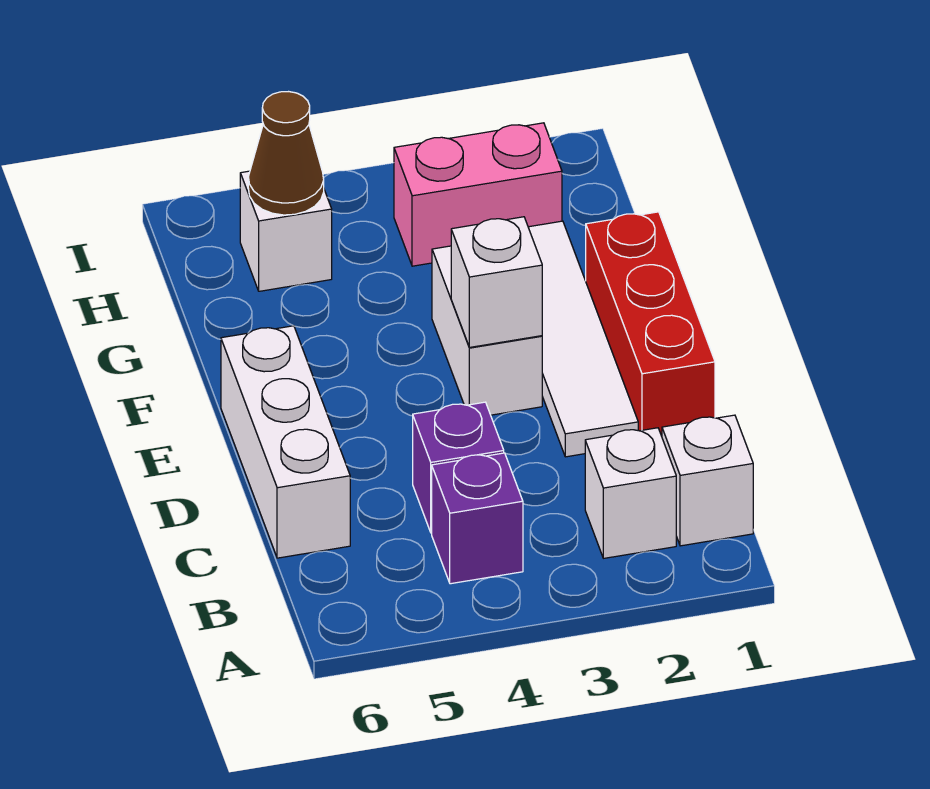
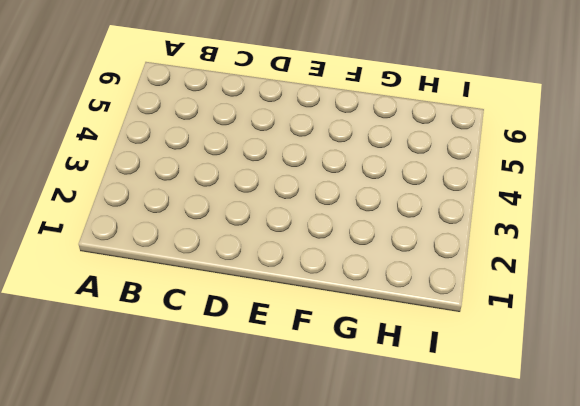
none -> white 1x1 brick [662,415,753,546]
none -> white 1x1 brick [585,428,676,558]
none -> purple 1x1 brick [432,453,523,584]

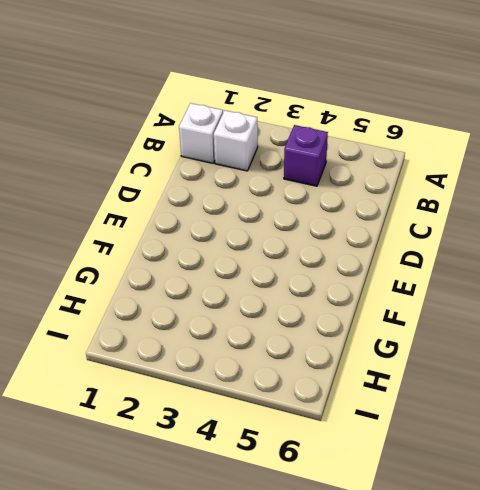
none -> purple 1x1 brick [413,402,504,533]
none -> white 1x3 brick [221,326,350,558]
none -> red 1x3 brick [586,212,715,436]

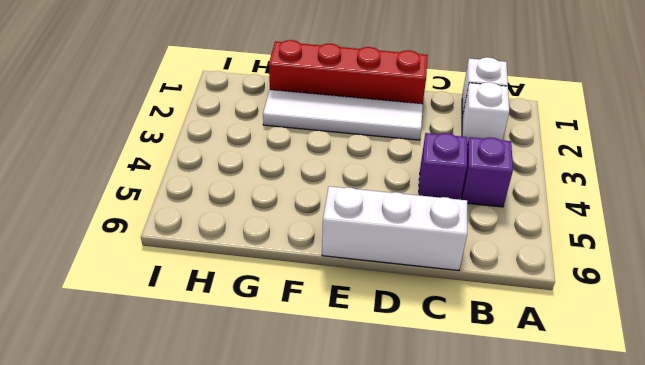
red 1x4 brick [269,40,428,104] -> red 1x3 brick [586,212,715,436]
none -> white 1x2 brick [432,246,542,415]
none -> pink 1x2 brick [394,123,562,266]
none -> white 1x1 brick [240,171,332,291]

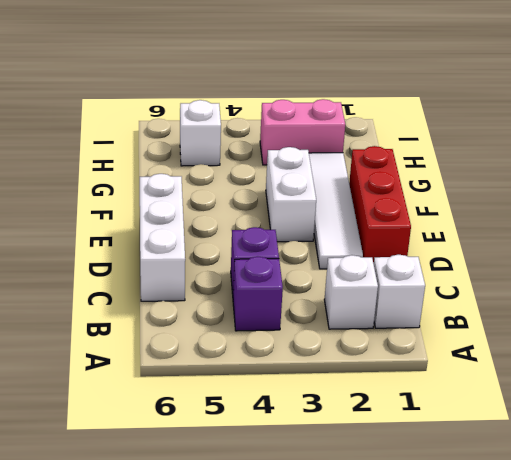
none -> white 1x1 brick [451,217,542,347]
none -> brown 1x1 cone [248,92,324,215]

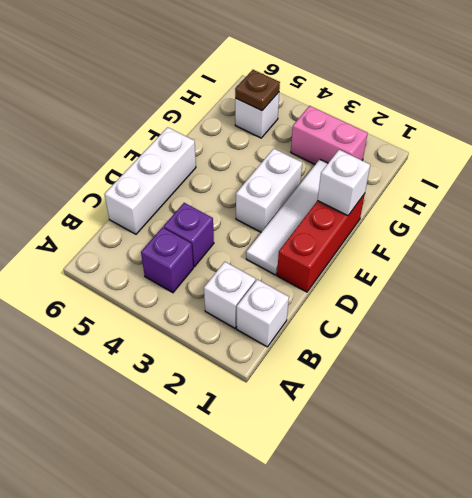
white 1x1 brick [318,150,370,216] -> white 1x1 brick moved to [451,217,542,347]
brown 1x1 plate [235,70,280,111] -> brown 1x1 cone [248,92,324,215]

